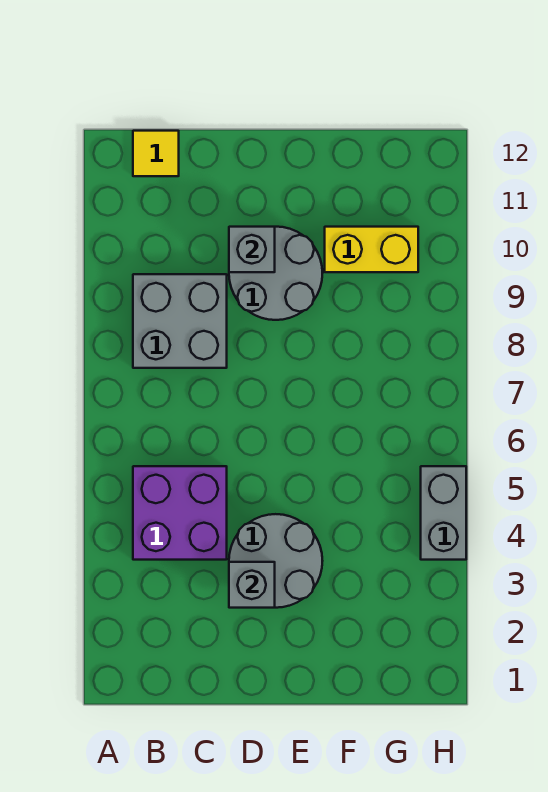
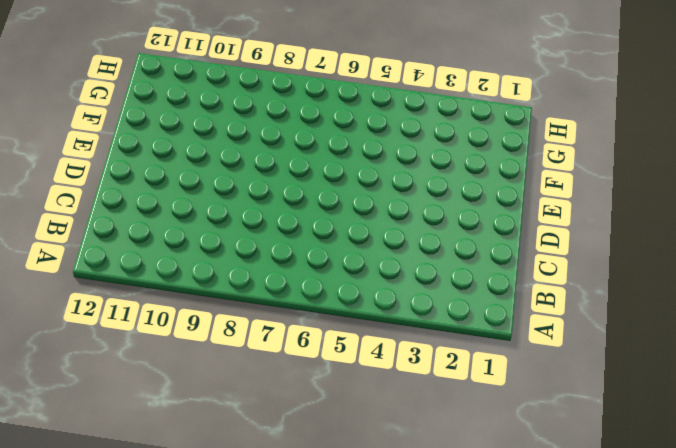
none -> purple 2x2 brick [133,466,227,560]
none -> grey 2x2 brick [133,274,227,368]

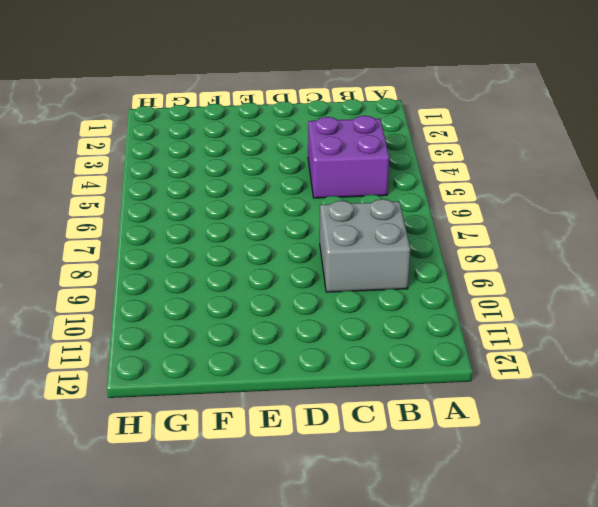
none -> yellow 1x1 tile [133,131,179,176]
none -> grey 2x2 round brick [229,514,322,608]

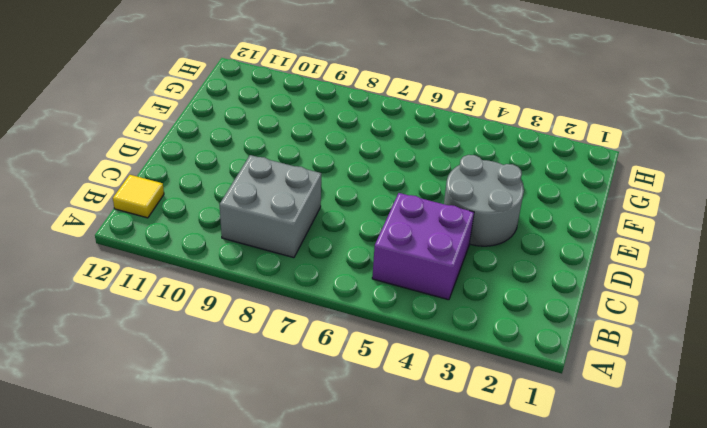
none -> grey 2x2 round brick [229,227,323,320]
none -> yellow 1x2 brick [325,227,418,272]

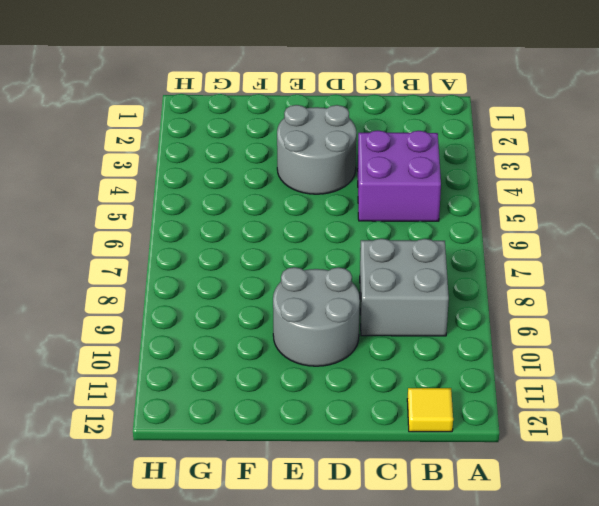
none -> yellow 1x2 brick [325,227,418,272]
none -> grey 1x2 brick [421,466,466,560]

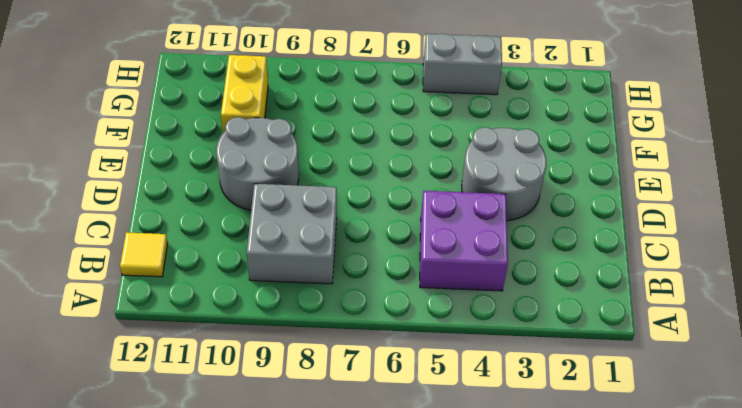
none -> grey 1x1 brick [229,562,275,608]
none -> grey 1x1 brick [229,227,275,272]

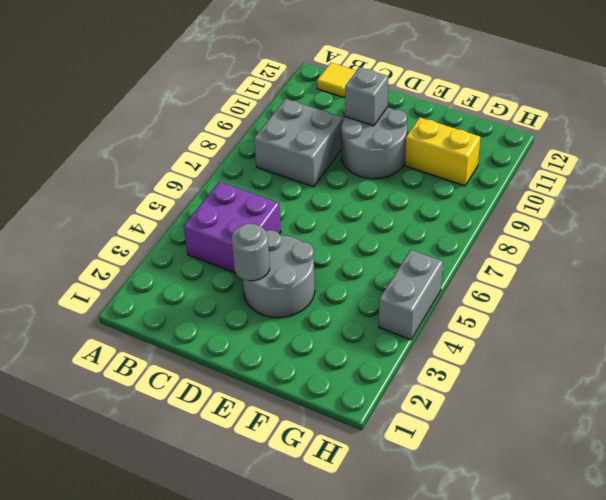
grey 1x1 round brick [232,223,270,281] -> grey 1x1 brick [229,562,275,608]

